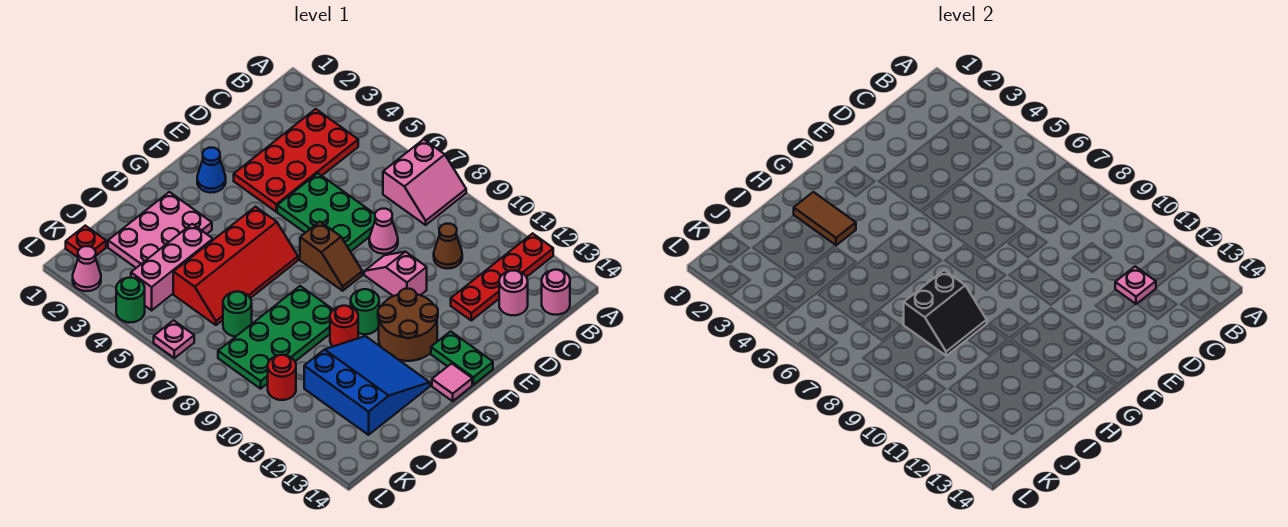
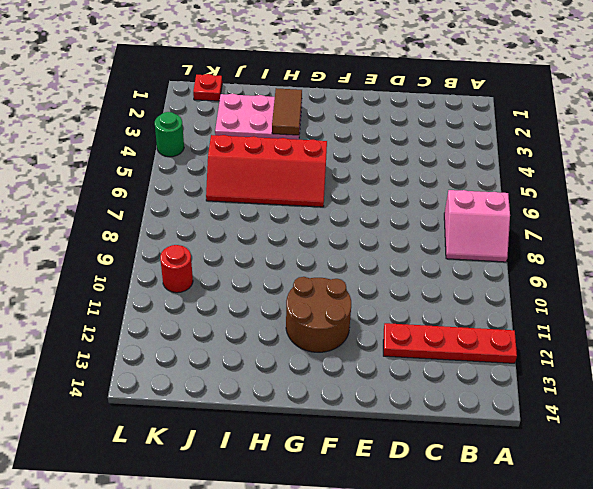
none -> red 2x4 plate [234,109,358,212]
none -> pink 1x1 round brick [542,270,570,315]
none -> brown 1x1 cone [434,224,462,269]
none -> pink 1x1 round brick [499,271,528,315]

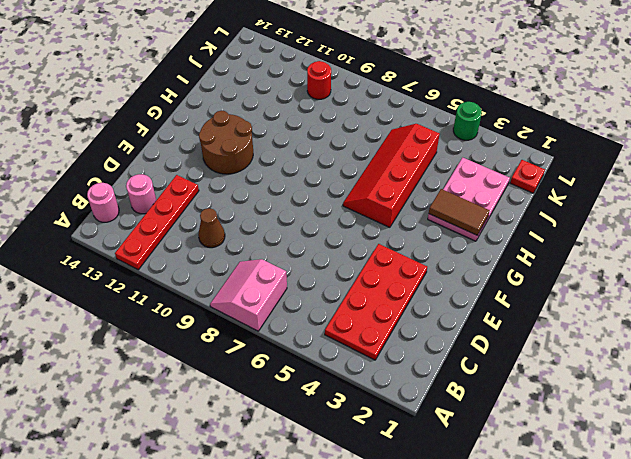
none -> green 2x3 plate [277,173,375,252]
none -> pink 1x1 cone [369,209,398,254]
none -> pink 1x2 slope [364,252,427,296]
none -> blue 1x1 cone [197,148,226,193]

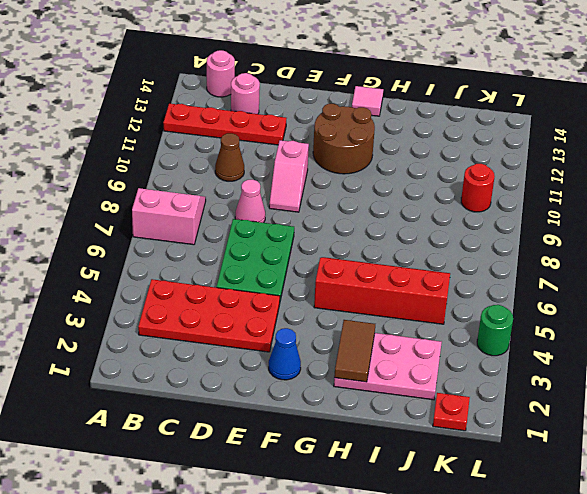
none -> brown 1x2 slope [300,222,362,291]
none -> green 1x2 plate [431,331,493,385]
none -> green 1x1 round brick [351,289,379,334]
none -> green 2x4 plate [218,286,333,389]

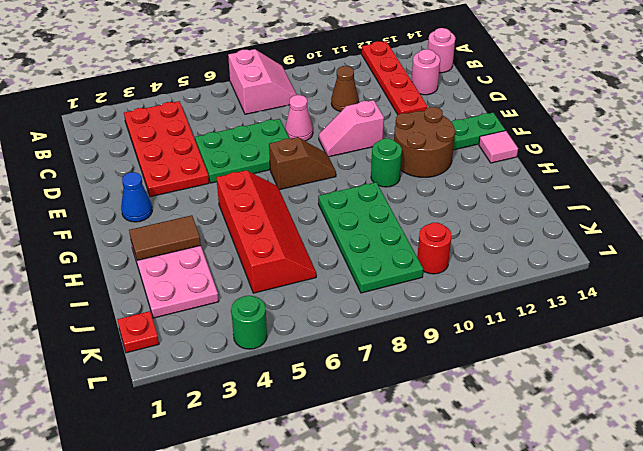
none -> red 1x1 round brick [330,306,358,346]
none -> blue 3x3 slope [304,336,430,435]
none -> pink 1x3 brick [131,224,213,310]
none -> green 1x1 round brick [223,292,252,337]

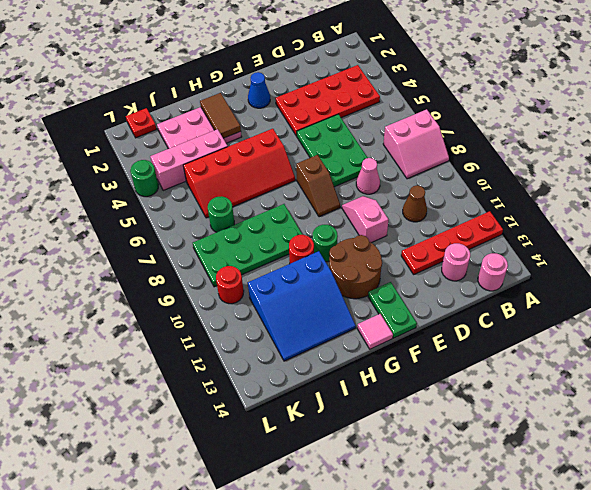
blue 3x3 slope [248,251,356,361] -> blue 3x3 slope turned to [304,336,430,435]
none -> pink 1x1 cone [73,246,101,291]
none -> pink 1x1 plate [154,320,194,358]
none -> pink 1x1 plate [1115,266,1156,304]
none -> black 2x2 slope [904,270,987,356]

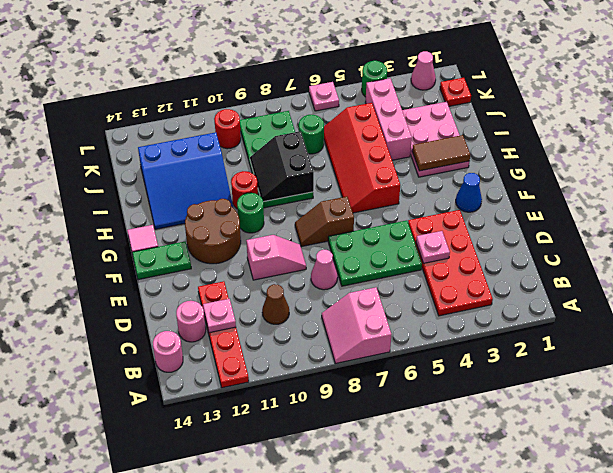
pink 1x1 plate [416,231,450,264] -> none

